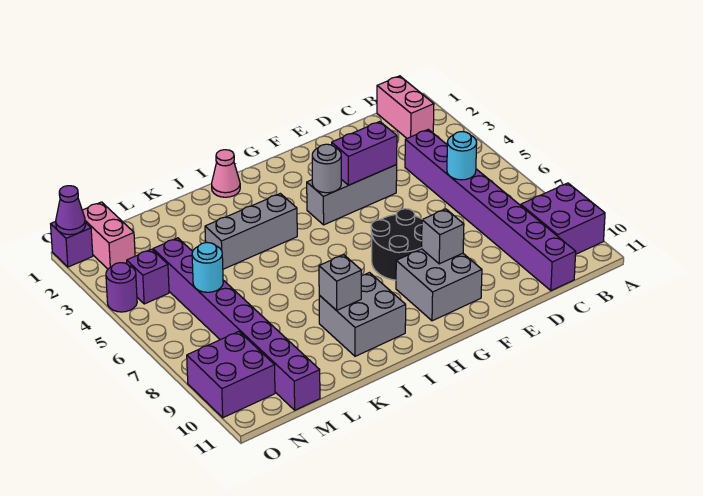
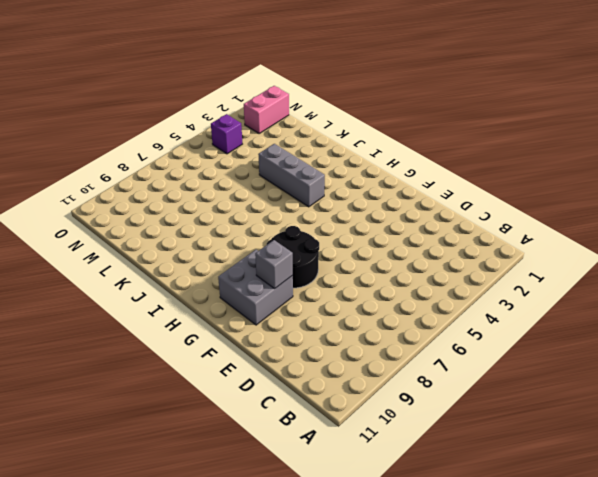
none -> purple 2x2 brick [521,183,605,254]
none -> pink 1x2 brick [377,76,434,138]
none -> purple 1x8 brick [405,129,576,291]

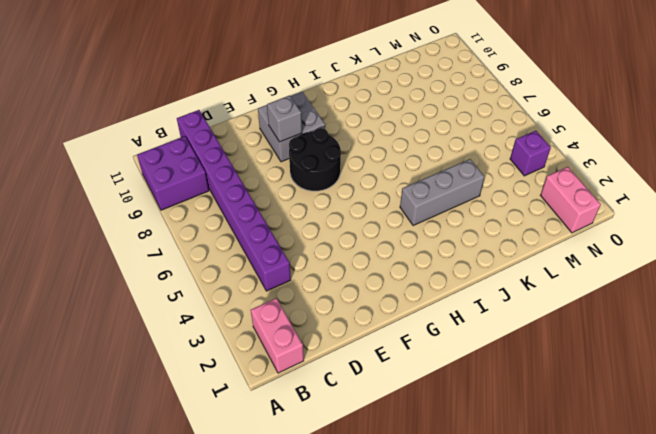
none -> grey 1x3 brick [307,165,397,225]
none -> pink 1x1 cone [212,150,240,197]
none -> grey 2x2 brick [319,273,406,356]

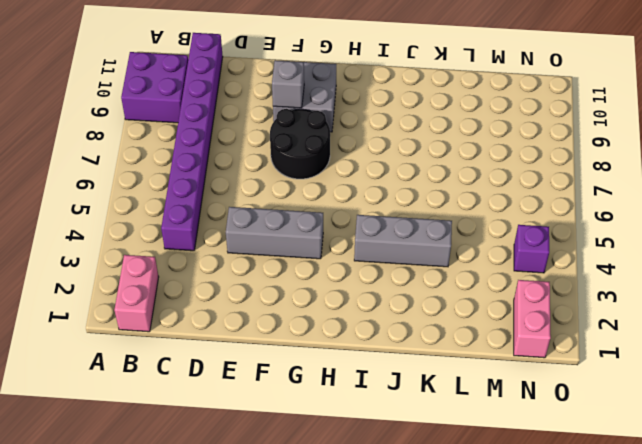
none -> pink 1x1 cone [212,150,240,197]
none -> grey 2x2 brick [319,273,406,356]
none -> purple 1x8 brick [153,238,320,410]

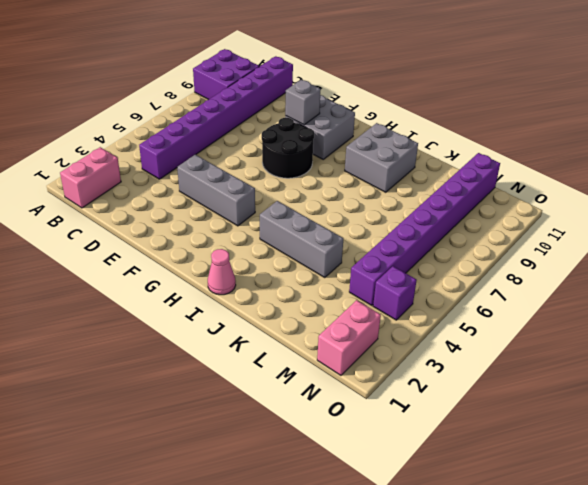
none -> purple 2x2 brick [187,332,275,418]
none -> purple 1x1 brick [51,221,93,267]
none -> purple 1x1 round brick [106,263,137,312]

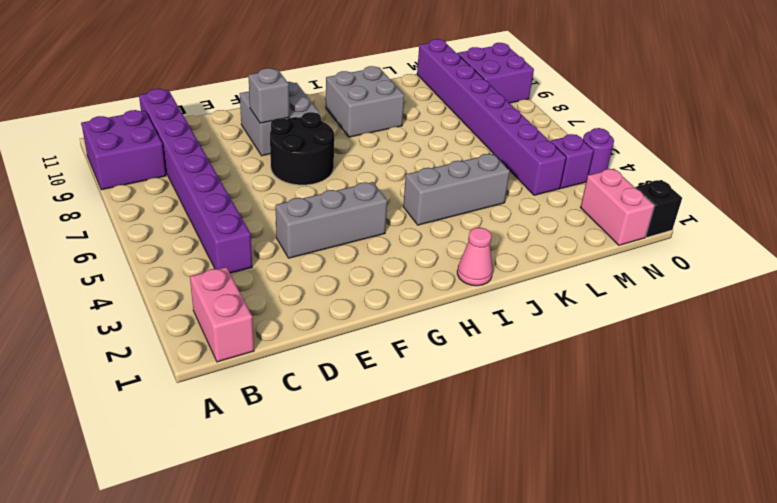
black 1x1 brick [635,180,682,237] -> purple 1x1 brick [51,221,93,267]
none -> cyan 1x1 round brick [447,131,477,180]
none -> purple 1x2 brick [332,122,397,185]
none -> grey 1x1 round brick [312,144,341,193]

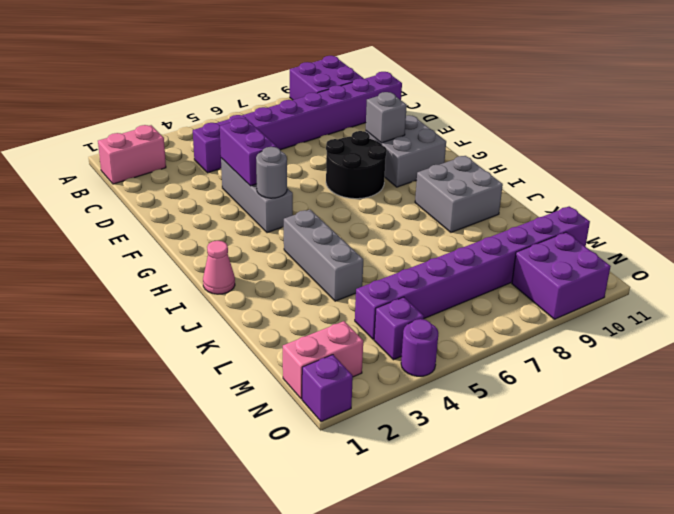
none -> cyan 1x1 round brick [447,131,477,180]
none -> grey 1x1 brick [319,255,361,310]
none -> cyan 1x1 round brick [192,242,223,292]

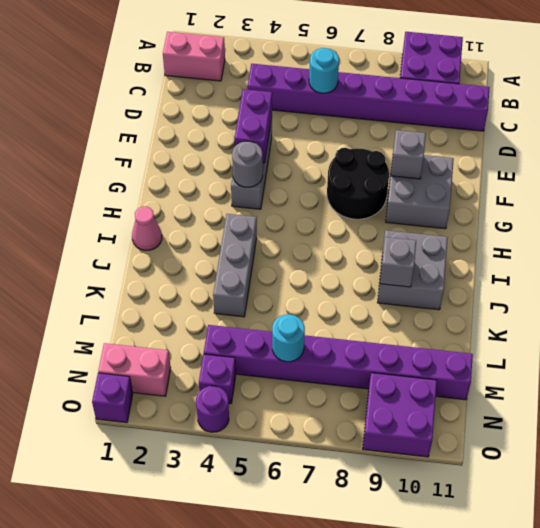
none -> purple 1x1 cone [56,186,85,235]

